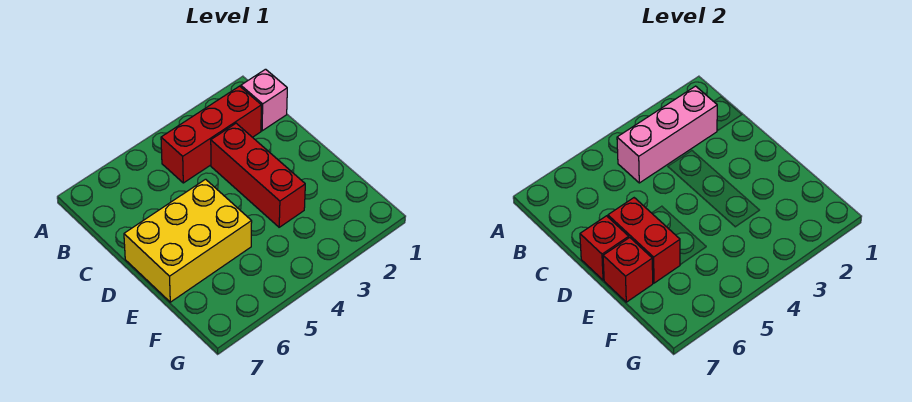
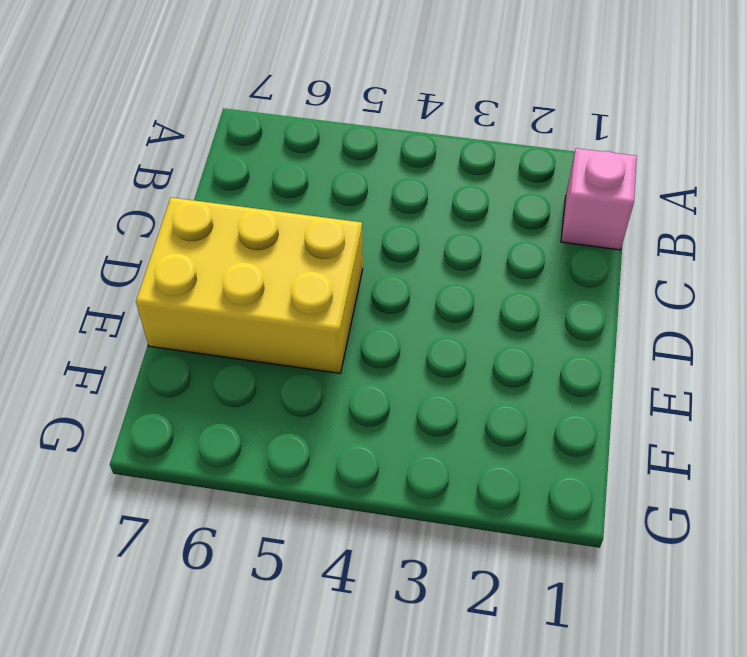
none -> red 1x3 brick [161,86,261,183]
none -> red 1x3 brick [211,123,305,227]

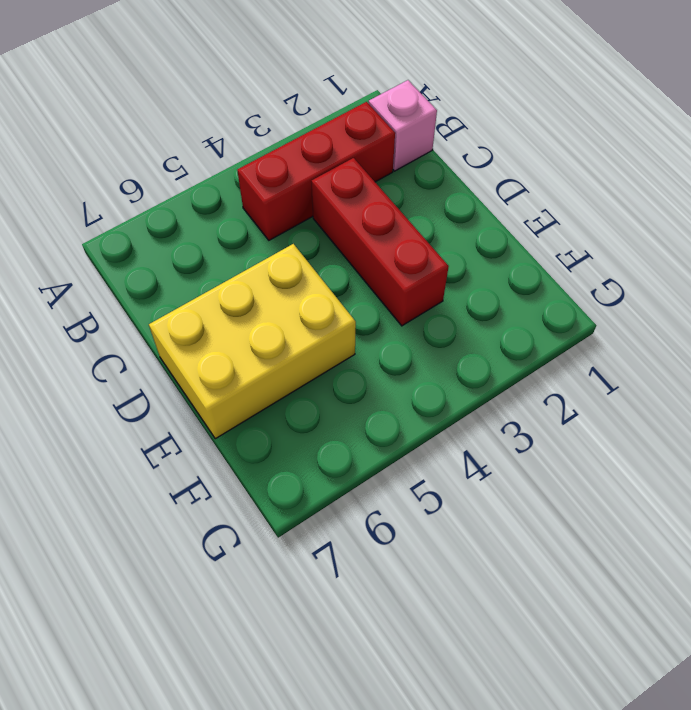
none -> pink 1x3 brick [617,86,717,183]
none -> red 1x2 brick [608,198,680,283]

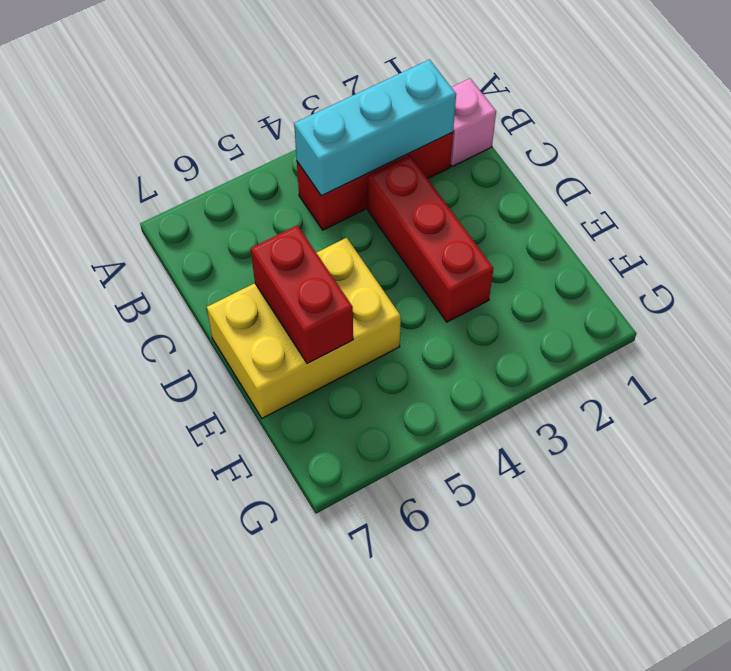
cyan 1x3 brick [294,60,456,196] -> pink 1x3 brick [617,86,717,183]
none -> red 1x1 brick [580,216,629,280]
none -> red 1x1 brick [603,238,653,302]

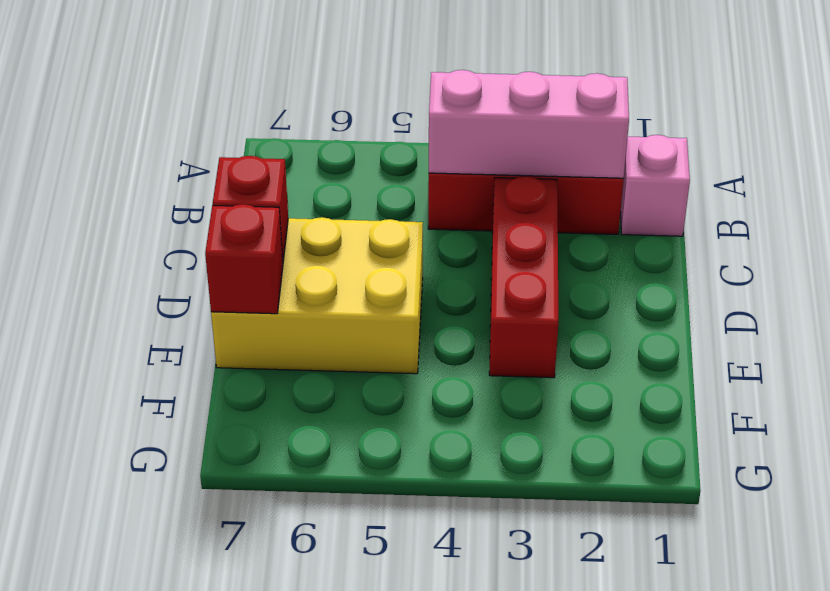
none -> red 1x2 brick [608,198,680,283]

